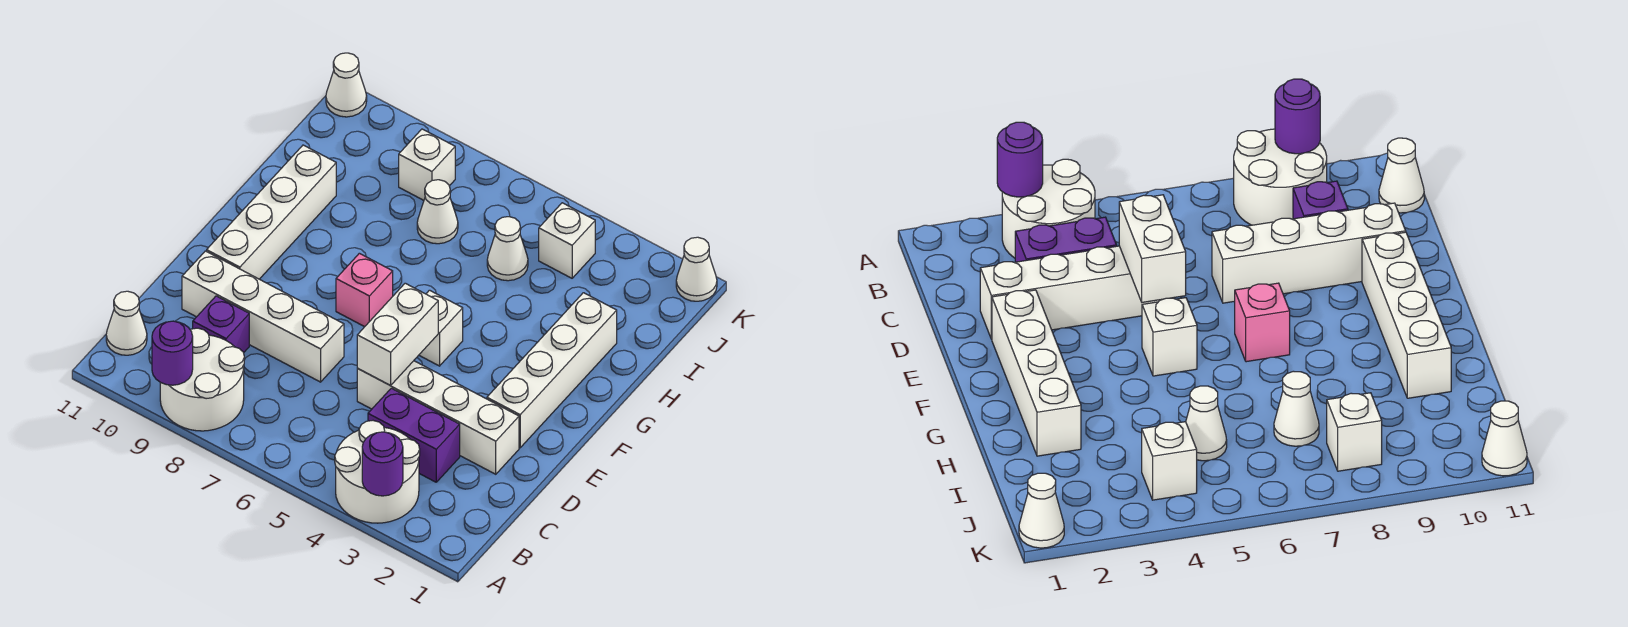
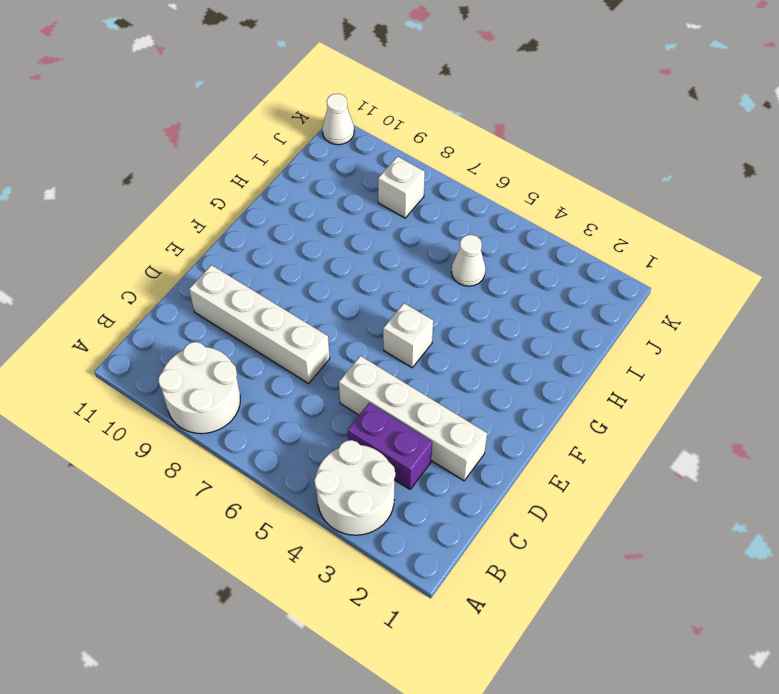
none -> white 1x1 cone [106,291,147,355]
none -> purple 1x1 brick [193,296,249,353]
none -> white 1x4 brick [487,293,617,448]

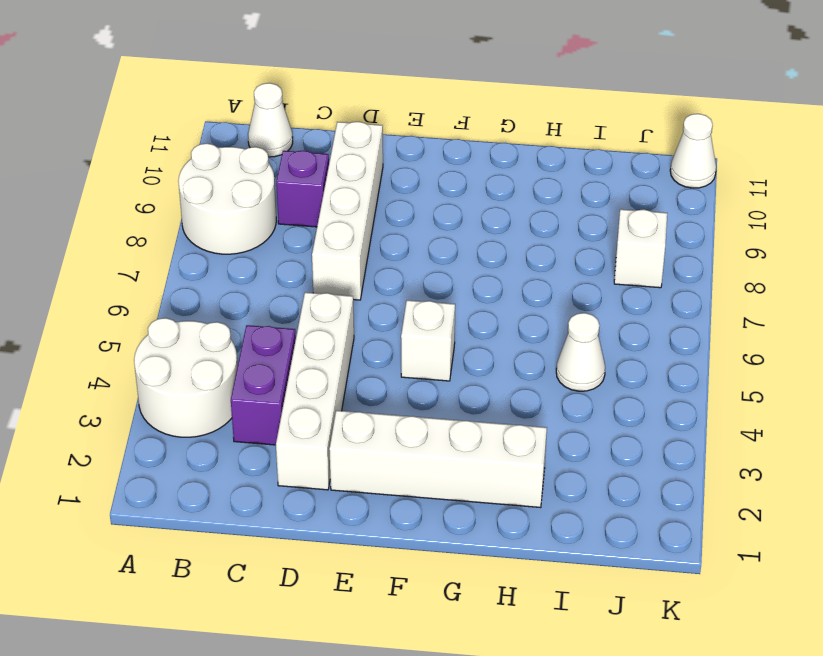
none -> white 1x4 brick [207,145,336,279]
none -> pink 1x1 brick [336,253,393,327]
none -> white 1x1 cone [417,180,458,244]

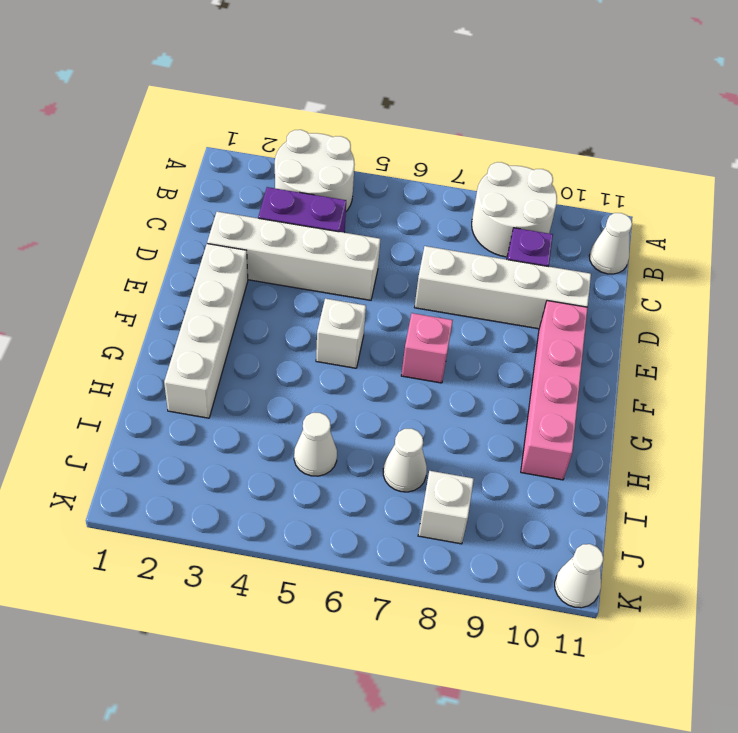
pink 1x4 brick [521,301,588,480] -> white 1x4 brick [207,145,336,279]
none -> white 1x1 brick [539,203,595,278]
none -> white 1x1 cone [676,237,717,301]
none -> purple 1x1 round brick [362,432,403,496]

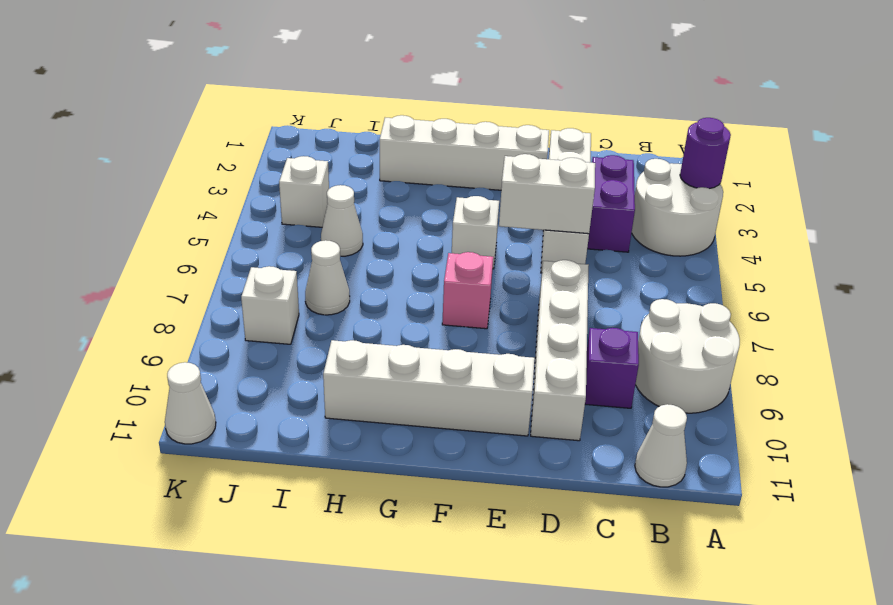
none -> white 1x1 cone [676,237,717,301]
none -> purple 1x1 round brick [152,321,193,385]

